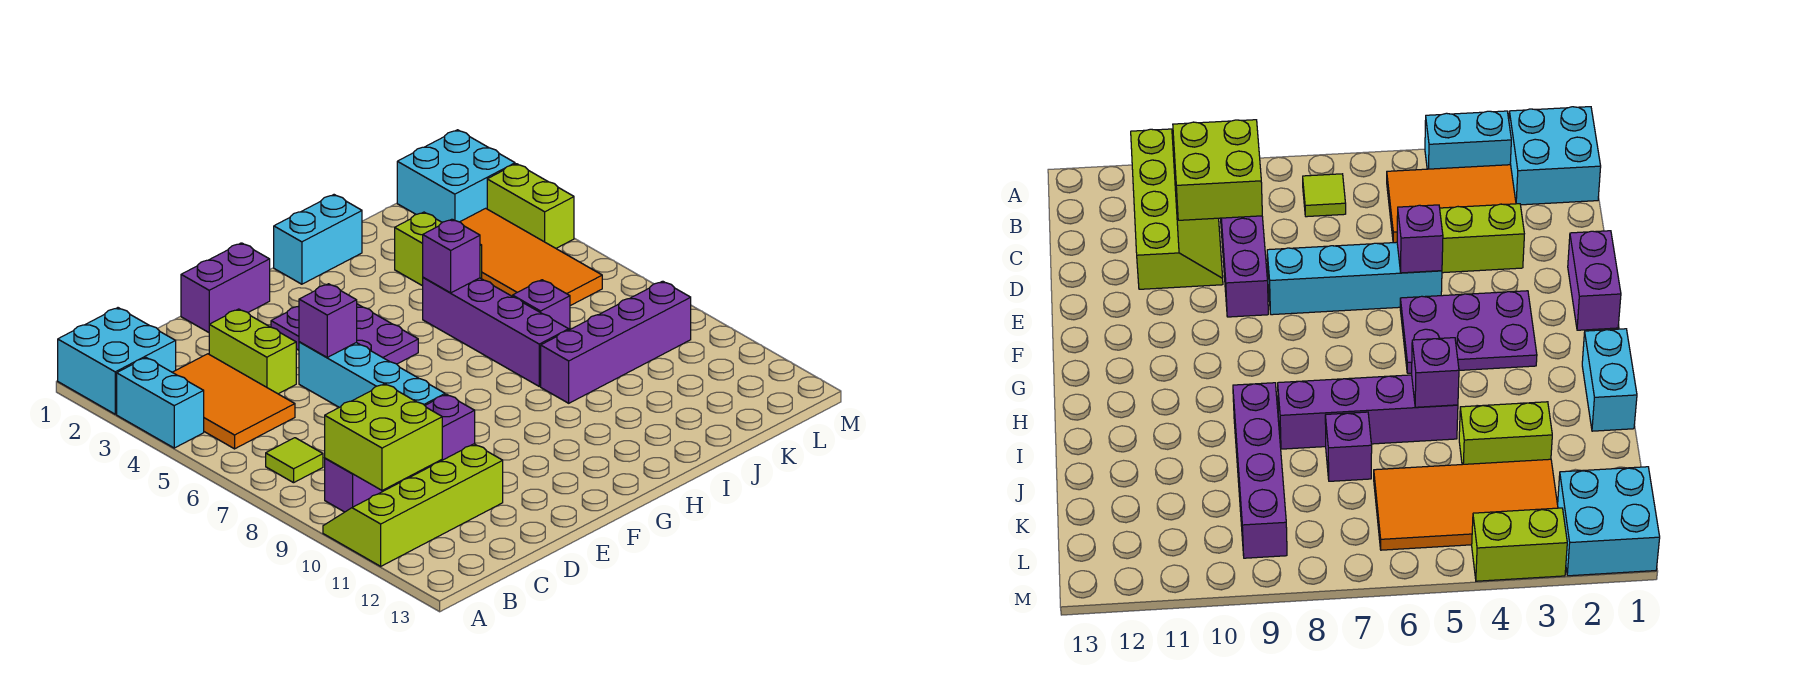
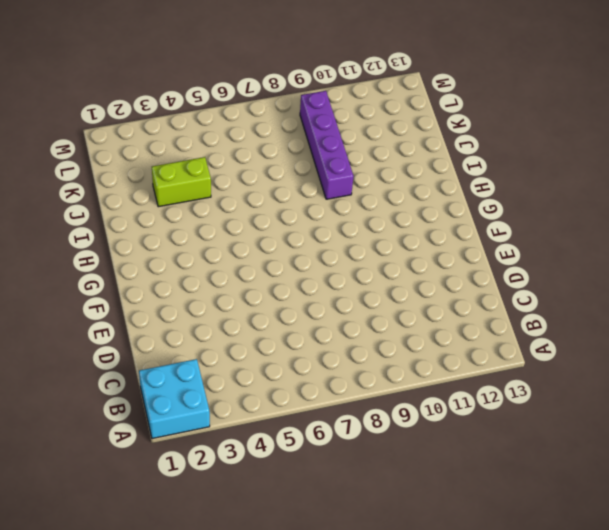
none -> cyan 1x2 brick [117,358,204,448]
none -> lime 2x4 slope [323,444,503,566]
none -> orange 2x3 tile [172,354,295,449]

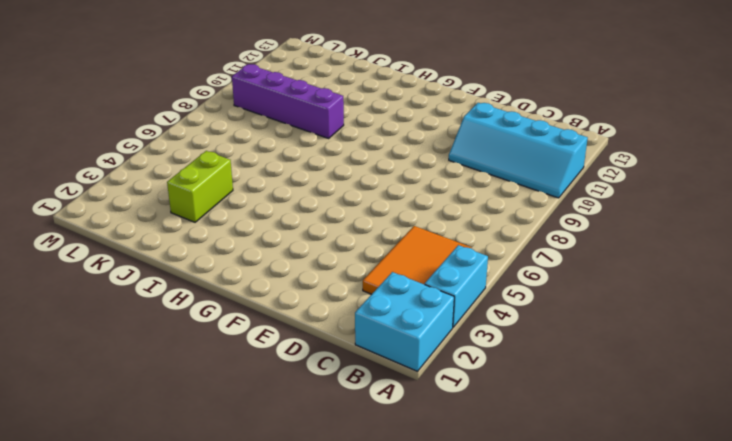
cyan 2x4 slope [449,103,588,198] -> lime 2x4 slope [323,444,503,566]
none -> lime 1x1 tile [266,438,323,483]
none -> purple 1x4 brick [325,394,475,512]
none -> lime 1x2 brick [209,309,296,394]

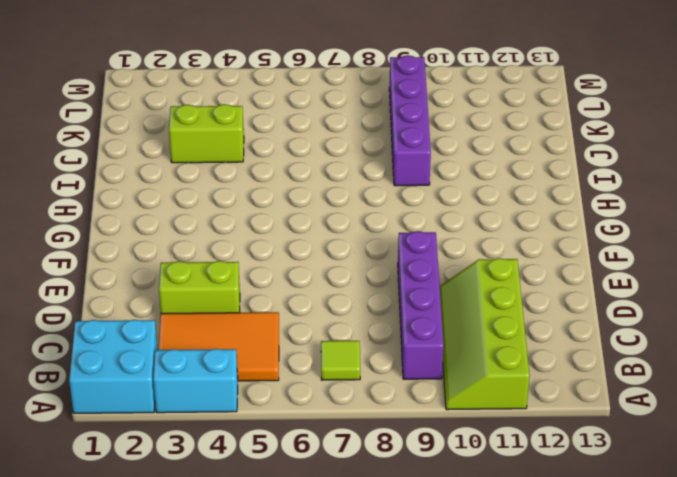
none -> purple 1x2 brick [181,243,270,332]
none -> cyan 1x4 brick [299,342,445,407]
none -> purple 2x3 plate [271,304,418,364]

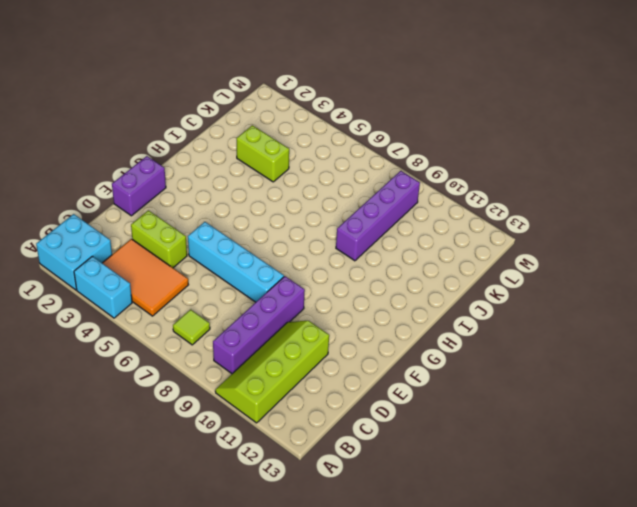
none -> purple 2x3 plate [271,304,418,364]
none -> cyan 1x2 brick [274,195,362,284]
none -> purple 1x4 brick [423,277,569,386]

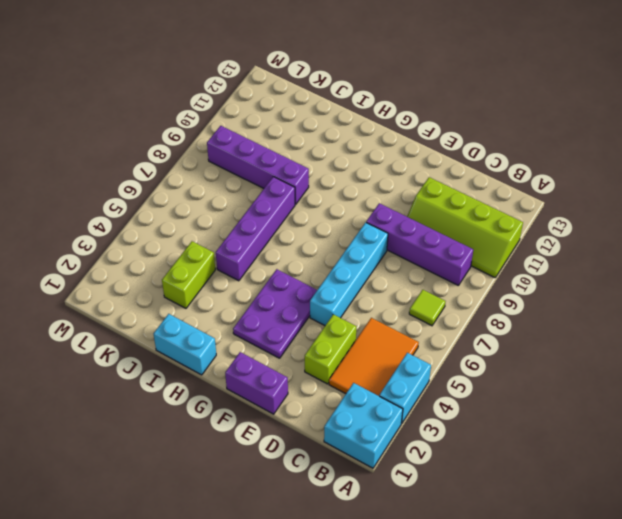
none -> purple 1x1 brick [513,280,570,330]
none -> orange 2x4 tile [460,208,602,306]
none -> cyan 2x2 brick [397,130,515,222]

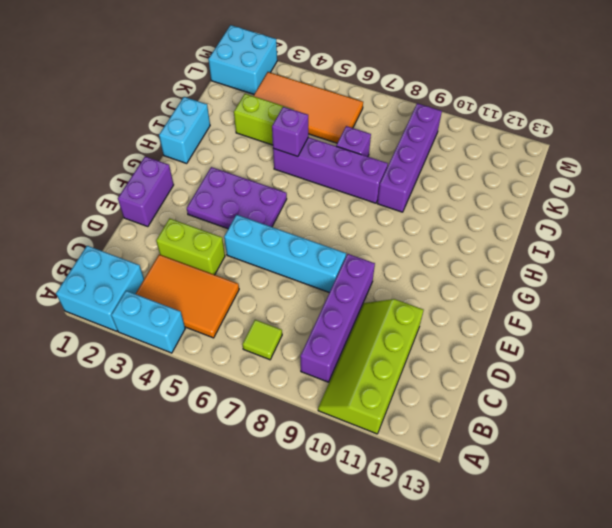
none -> lime 1x2 brick [487,164,574,248]
none -> lime 2x2 brick [325,384,442,490]
none -> purple 1x1 brick [299,284,357,357]

